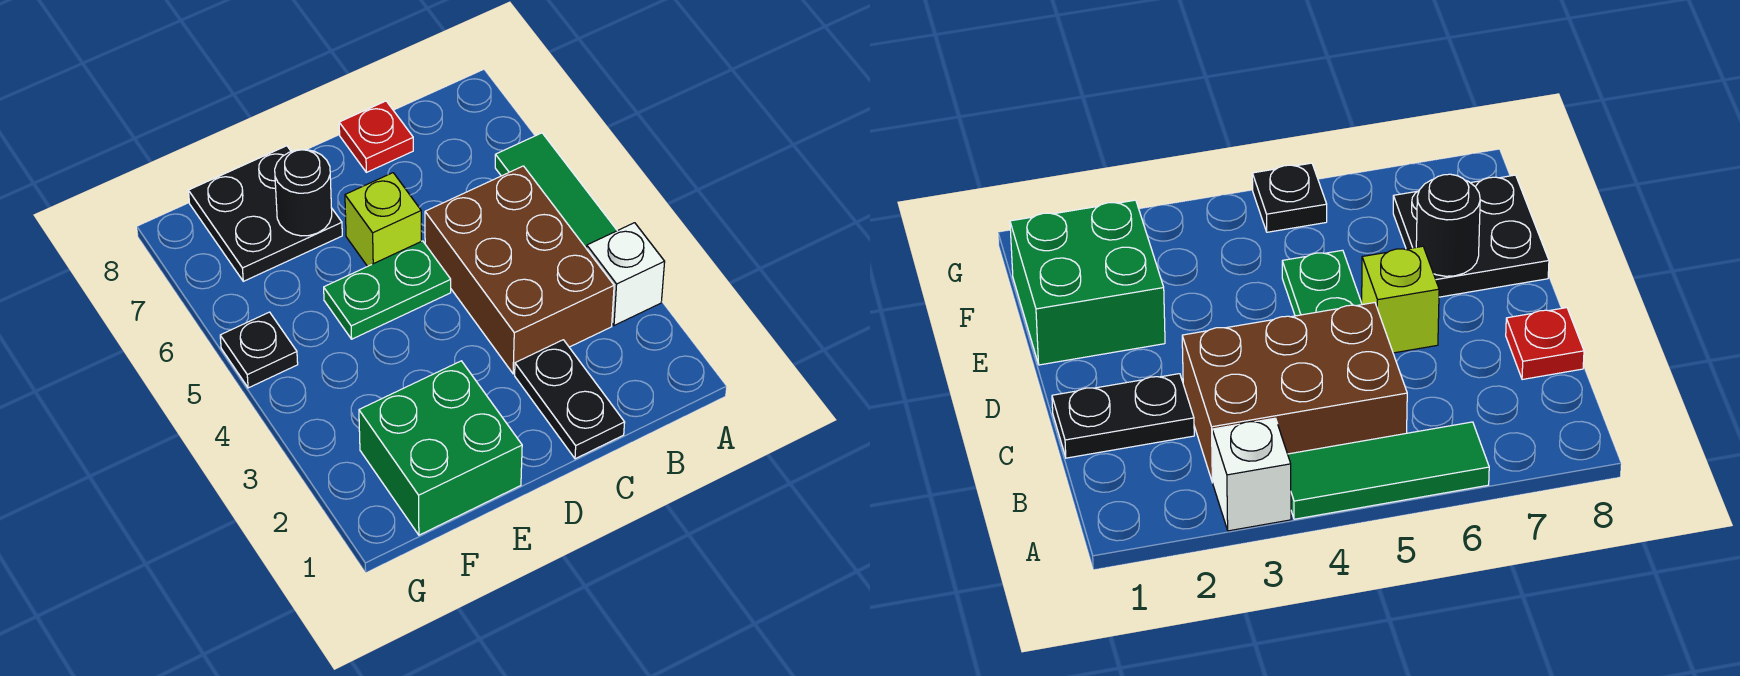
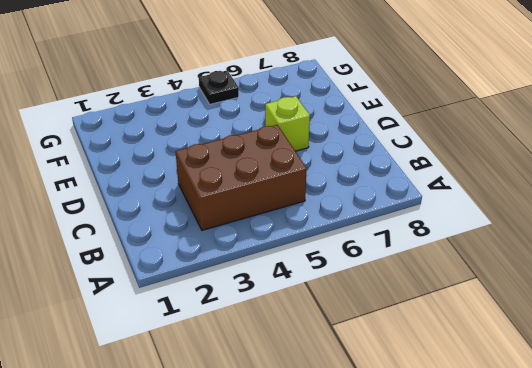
none -> white 1x1 brick [587,223,665,325]
none -> green 1x3 tile [495,133,617,249]

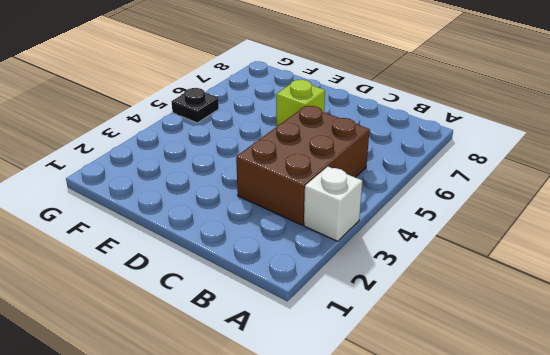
none -> green 1x3 tile [495,133,617,249]
none -> black 1x2 plate [515,340,625,459]

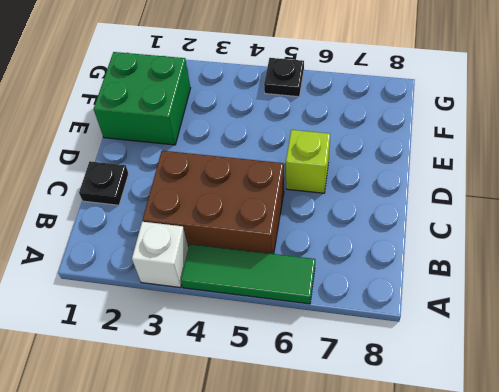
black 1x1 plate [79,161,128,205] -> black 1x2 plate [515,340,625,459]
none -> red 1x1 plate [339,101,413,172]
none -> green 1x2 plate [324,241,451,339]

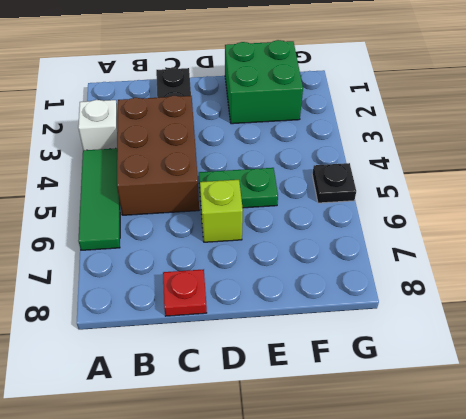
none -> black 2x2 plate [188,146,342,281]
none -> black 1x1 round brick [275,150,332,236]

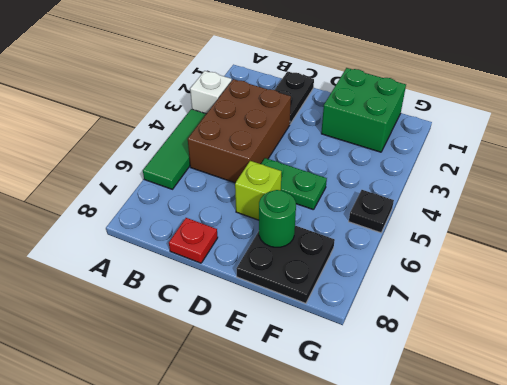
green 1x1 round brick [259,190,296,247] -> black 1x1 round brick [275,150,332,236]

